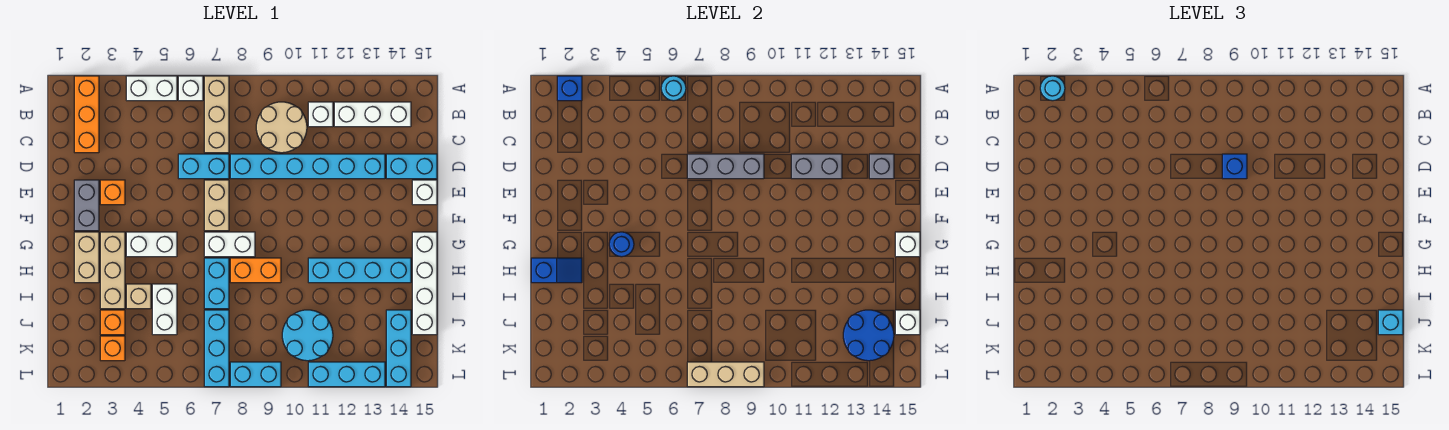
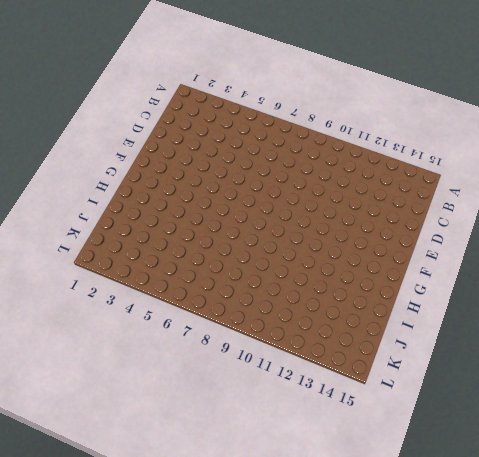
none -> orange 1x3 brick [74,76,99,153]
none -> white 1x2 brick [126,76,177,101]
none -> white 1x1 brick [178,76,203,101]
none -> tan 1x3 brick [204,76,229,153]

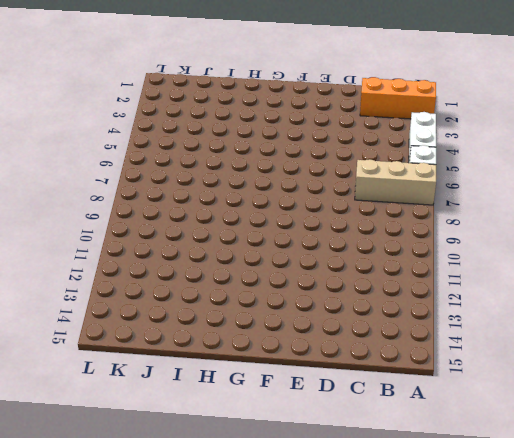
none -> tan 2x2 round brick [256,102,307,153]
none -> white 1x1 brick [308,102,333,127]
none -> white 1x3 brick [334,102,411,127]
none -> cyan 1x2 brick [178,154,229,179]

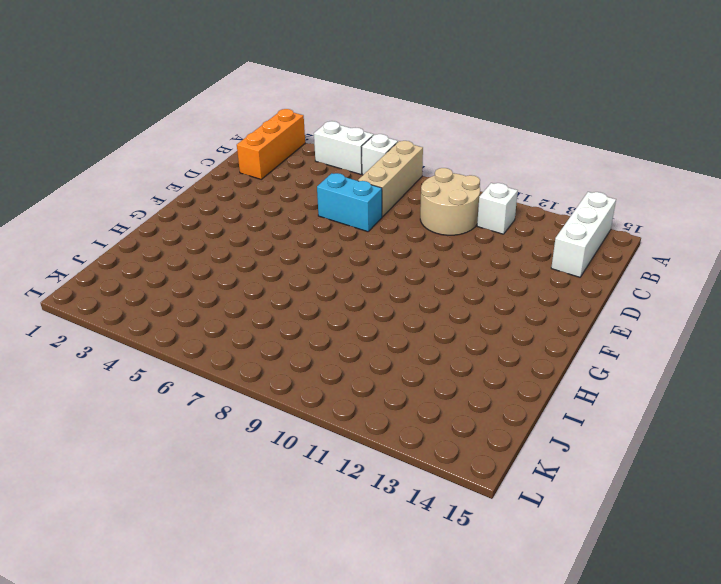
white 1x3 brick [551,192,616,277] -> white 1x3 brick turned to [334,102,411,127]
none -> cyan 1x6 brick [230,154,385,179]
none -> cyan 1x2 brick [386,154,437,179]
none -> grey 1x2 brick [74,180,99,231]
none -> orange 1x1 brick [100,180,125,205]

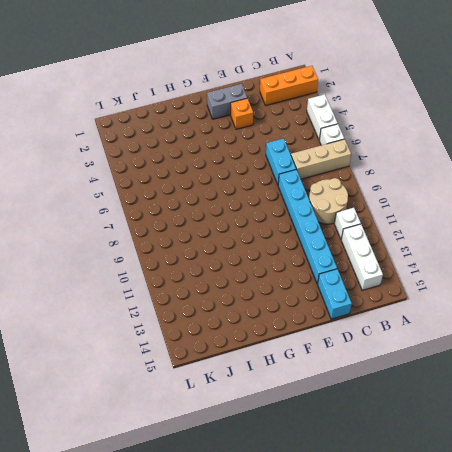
none -> tan 1x2 brick [204,180,229,231]
none -> white 1x1 brick [412,180,437,205]
none -> tan 1x2 brick [74,232,99,283]
none -> tan 1x3 brick [100,232,125,309]

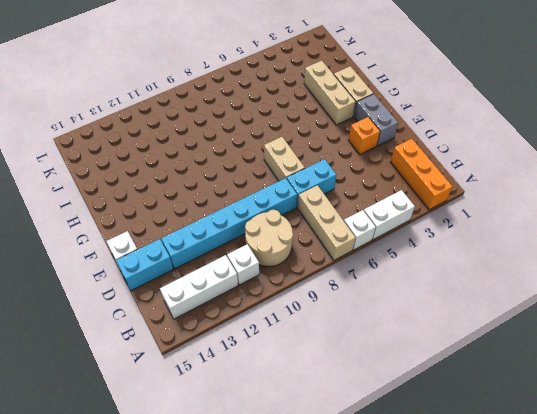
none -> white 1x2 brick [126,232,177,257]
none -> white 1x2 brick [204,232,255,257]
none -> white 1x4 brick [412,232,437,335]
none -> cyan 1x2 brick [204,258,229,309]

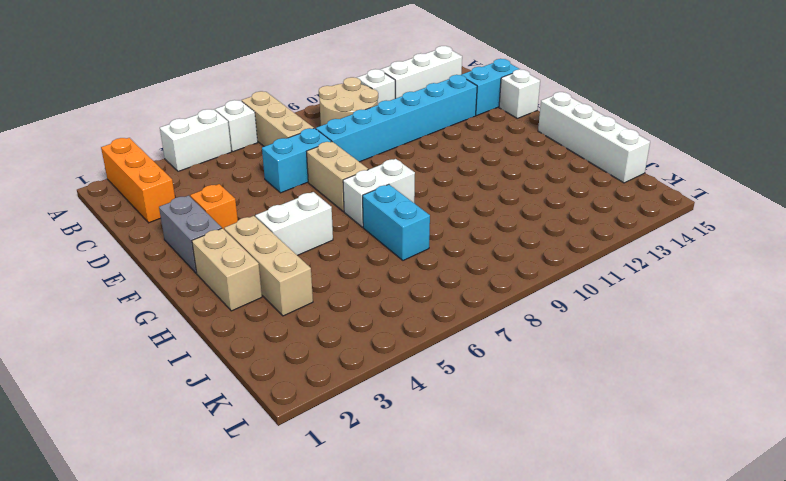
none -> orange 1x2 brick [230,258,281,283]
none -> cyan 1x4 brick [308,258,411,283]
none -> tan 1x1 brick [126,284,151,309]
none -> white 1x2 brick [152,284,177,335]

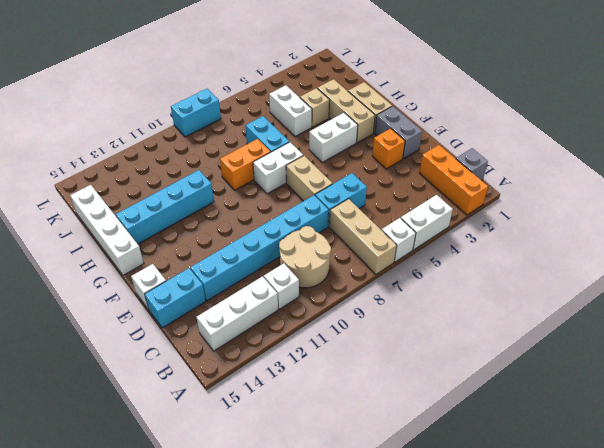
grey 1x1 brick [456,148,488,181] -> grey 1x1 brick moved to [869,154,894,179]
none -> orange 1x1 brick [100,310,125,335]
none -> cyan 1x3 brick [204,310,229,387]
none -> cyan 2x2 round brick [282,310,333,361]
none -> cyan 1x3 brick [386,310,411,387]

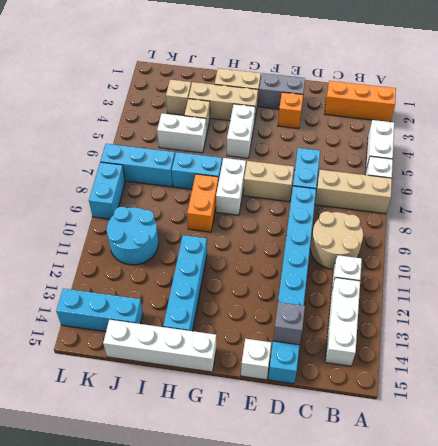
tan 1x1 brick [166,80,191,115] -> orange 1x1 brick [100,310,125,335]
none -> orange 1x1 brick [100,336,125,361]
none -> cyan 1x3 brick [308,362,385,387]
none -> blue 1x1 brick [557,76,582,101]
none -> cyan 1x1 round brick [661,76,686,101]

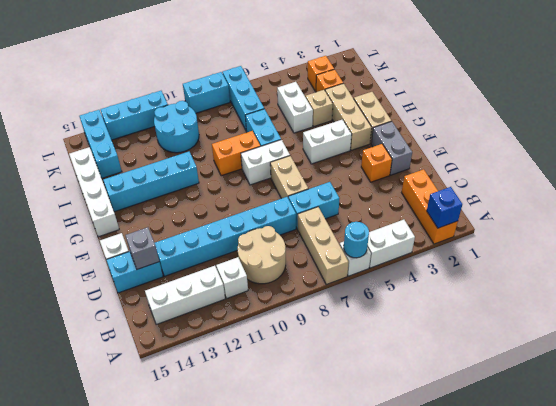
none -> grey 1x3 brick [687,154,764,179]
none -> grey 1x2 brick [791,154,842,179]
none -> blue 1x1 round brick [609,232,634,257]
none -> white 1x1 brick [895,232,920,257]

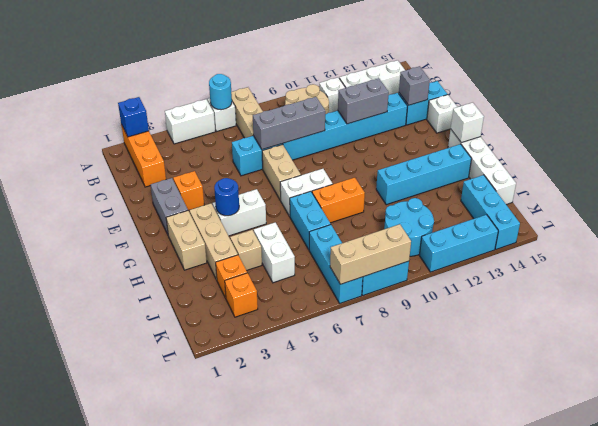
none -> blue 1x2 slope [531,258,582,283]
none -> blue 2x2 round brick [843,310,894,361]
none -> white 1x1 brick [895,310,920,335]
none -> cyan 1x1 round brick [1040,76,1065,101]

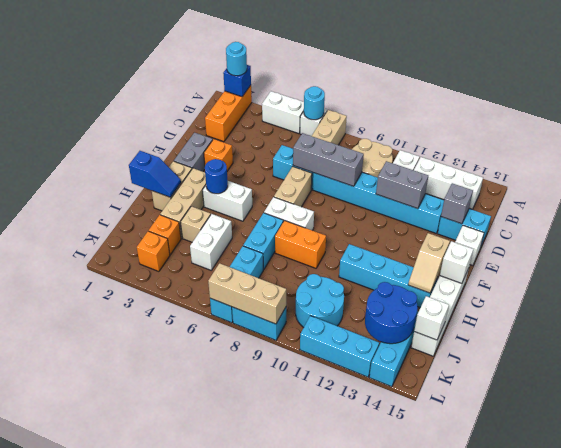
tan 1x2 slope [408,233,450,293] -> none
none -> blue 1x1 brick [1222,154,1247,179]
none -> cyan 1x1 brick [1378,310,1403,335]

